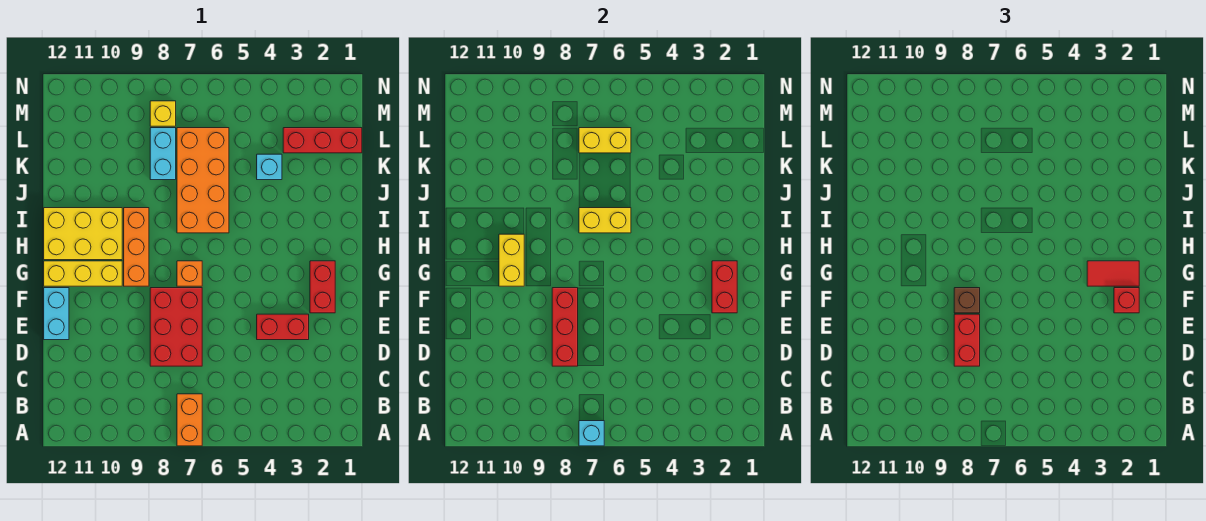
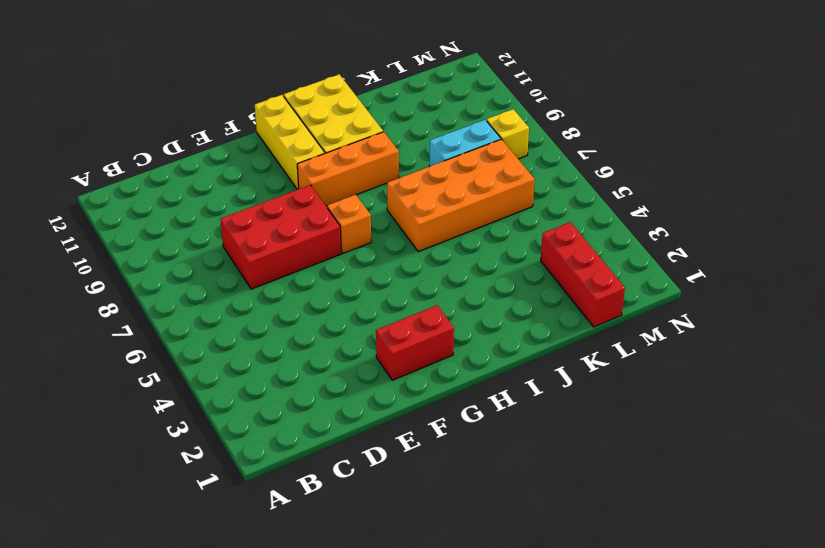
none -> orange 1x2 brick [177,394,202,446]
none -> red 1x2 brick [257,314,309,340]
none -> cyan 1x2 brick [44,288,69,340]

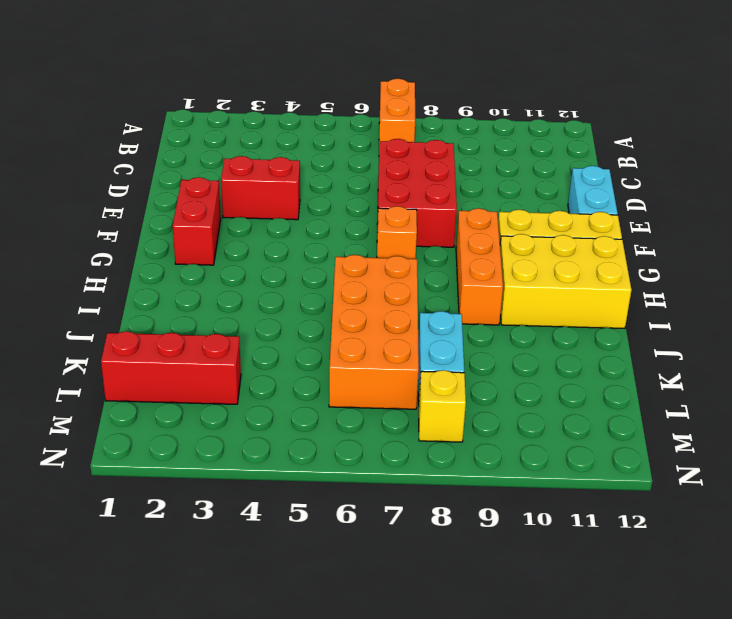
none -> cyan 1x1 brick [257,154,282,180]
none -> cyan 1x1 brick [579,421,604,446]
none -> red 1x3 brick [552,288,578,366]

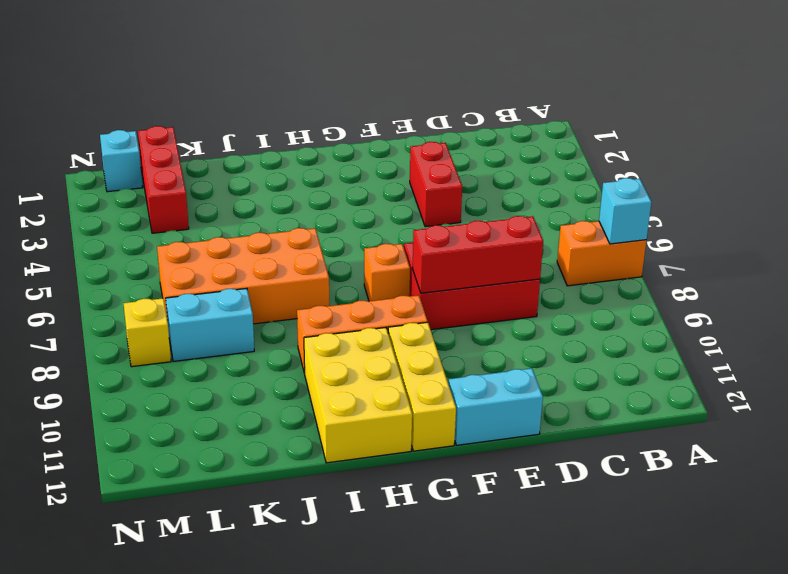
cyan 1x1 brick [100,130,143,192] -> cyan 1x1 brick moved to [257,154,282,180]
none -> red 1x2 brick [310,261,335,313]
none -> red 1x2 brick [712,261,737,313]
none -> yellow 1x2 brick [499,234,524,286]

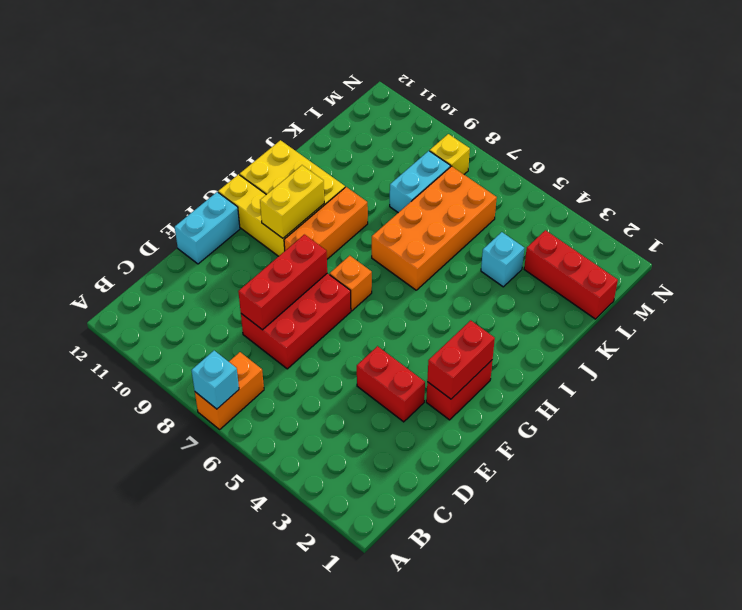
none -> yellow 1x2 brick [579,208,631,233]
none -> yellow 1x2 brick [579,128,631,153]
none -> red 1x2 brick [954,314,980,366]

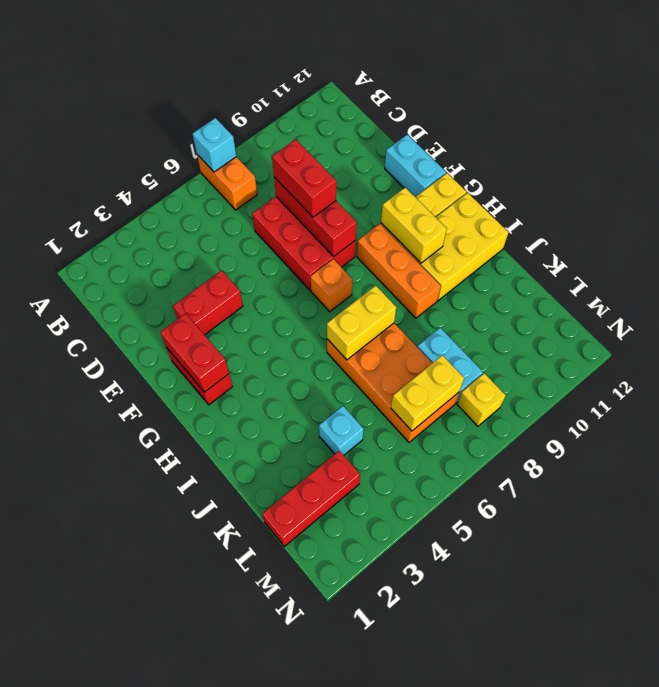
none -> red 1x1 brick [1114,288,1139,313]
none -> brown 1x1 brick [954,288,980,313]
none -> red 1x2 tile [1087,261,1139,286]

